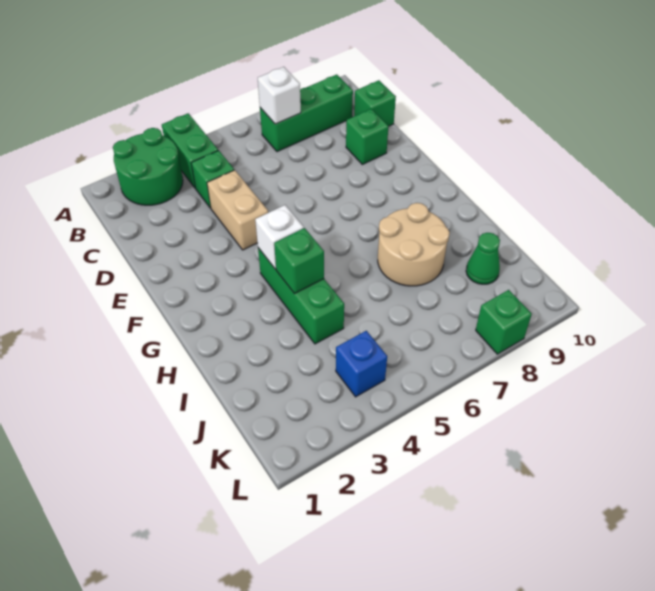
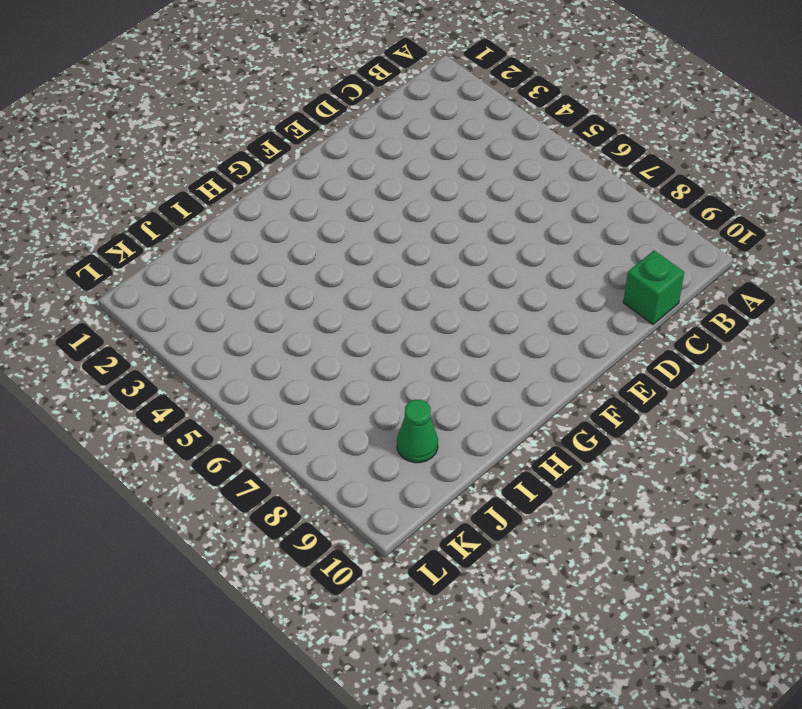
none -> green 2x2 round brick [113,128,183,205]
none -> green 1x2 brick [162,113,218,188]
none -> green 1x3 brick [260,75,353,152]

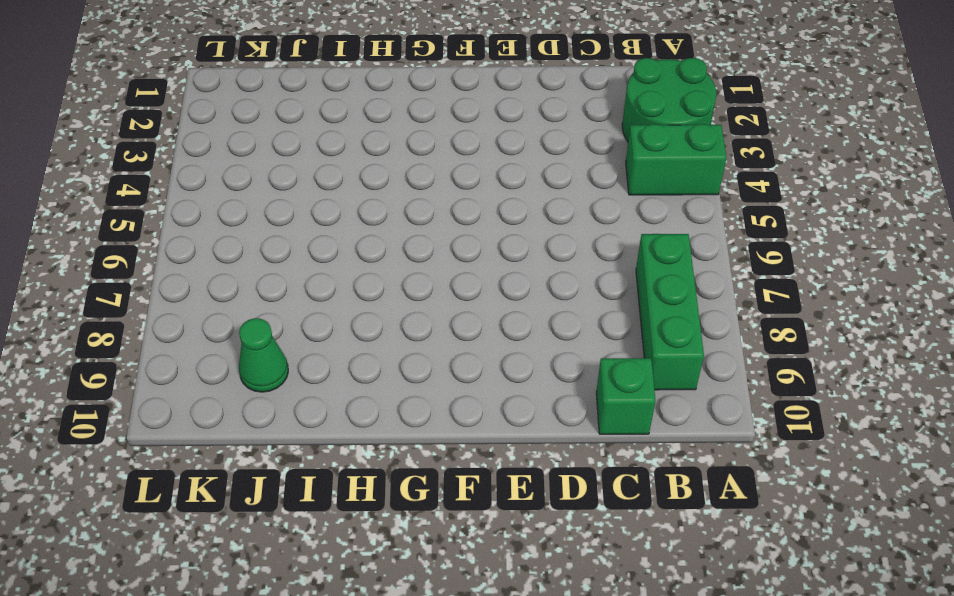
none -> green 1x1 brick [191,150,234,208]
none -> tan 1x2 brick [207,170,268,250]
none -> green 1x1 brick [346,109,388,164]

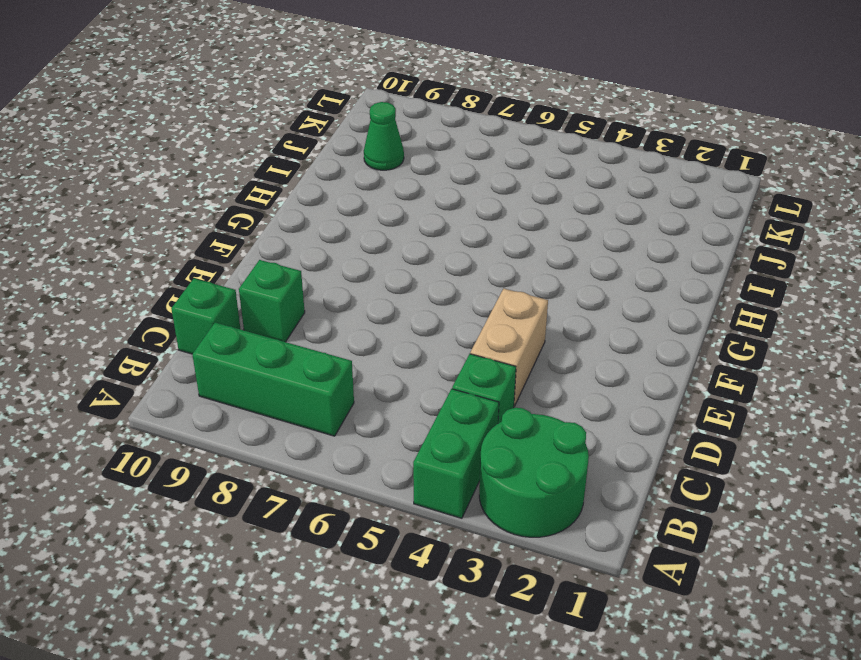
none -> green 1x3 brick [258,248,344,344]
none -> tan 2x2 round brick [378,203,450,286]
none -> blue 1x1 brick [336,331,387,397]

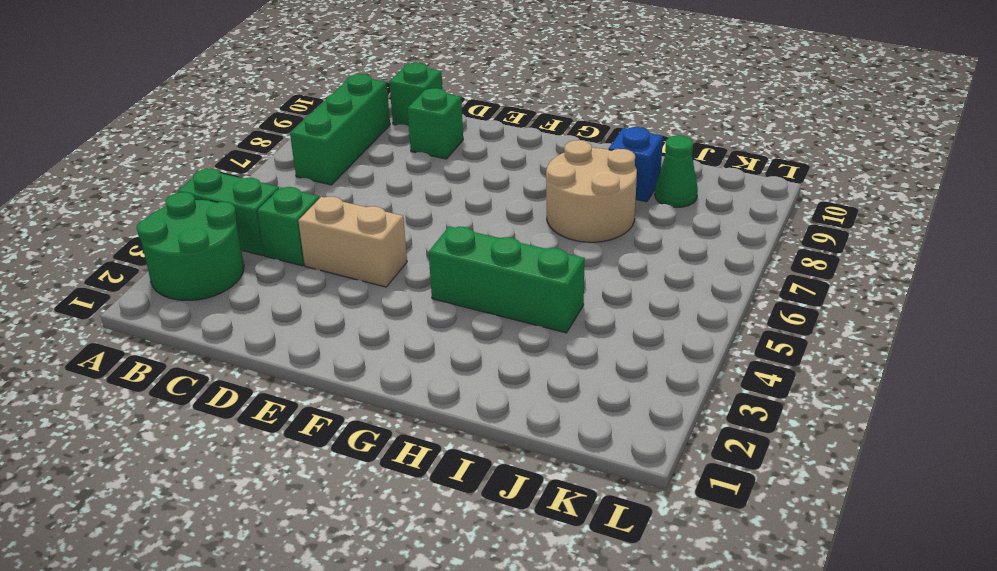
blue 1x1 brick [609,127,663,202] -> blue 1x1 brick moved to [336,331,387,397]
none -> green 1x1 brick [476,290,532,354]
none -> white 1x1 brick [258,67,301,124]
none -> white 1x1 brick [255,205,304,269]

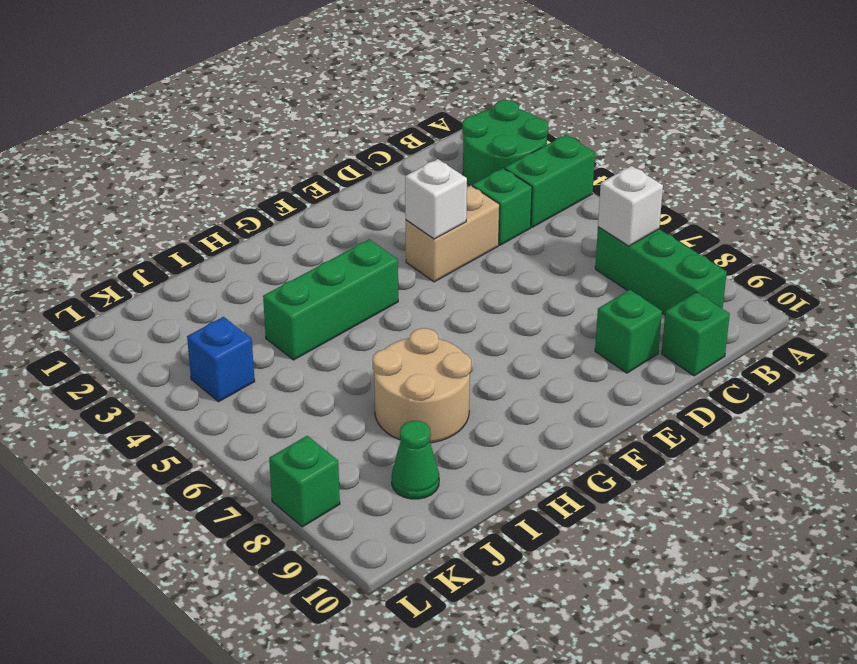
white 1x1 brick [405,159,467,239] -> white 1x1 brick moved to [255,205,304,269]
none -> green 1x1 brick [274,228,324,294]

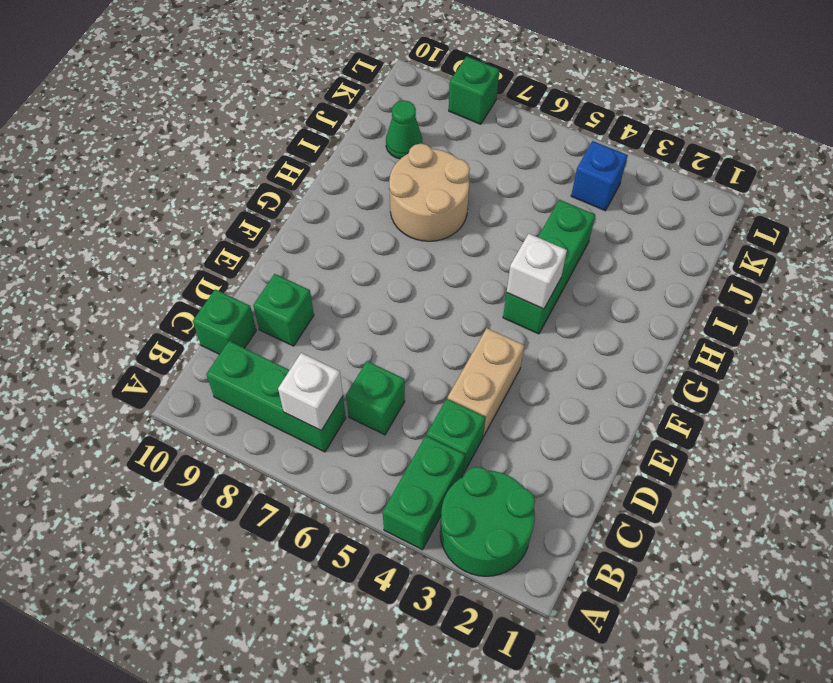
green 1x1 brick [346,361,405,435] -> green 1x1 brick moved to [274,228,324,294]

